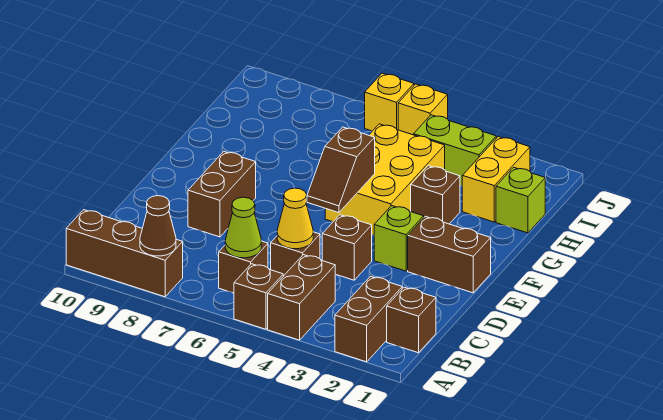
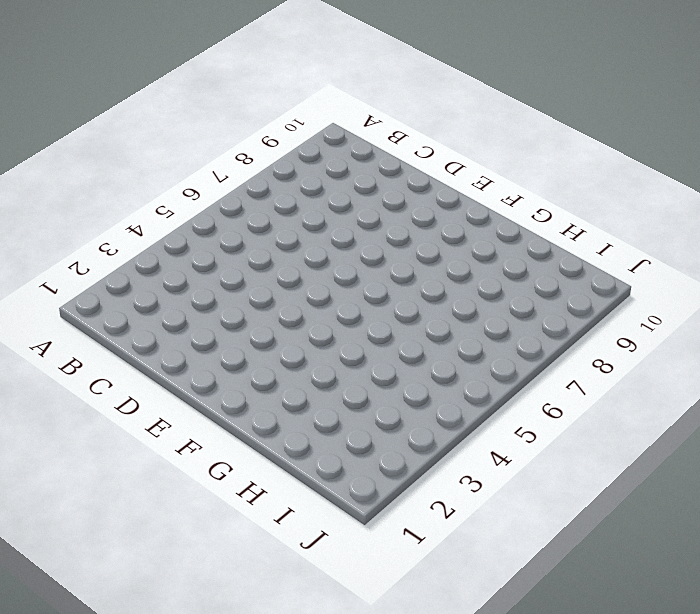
none -> brown 1x2 brick [335,276,402,362]
none -> brown 1x2 brick [268,255,335,340]
none -> brown 1x1 brick [234,264,283,329]

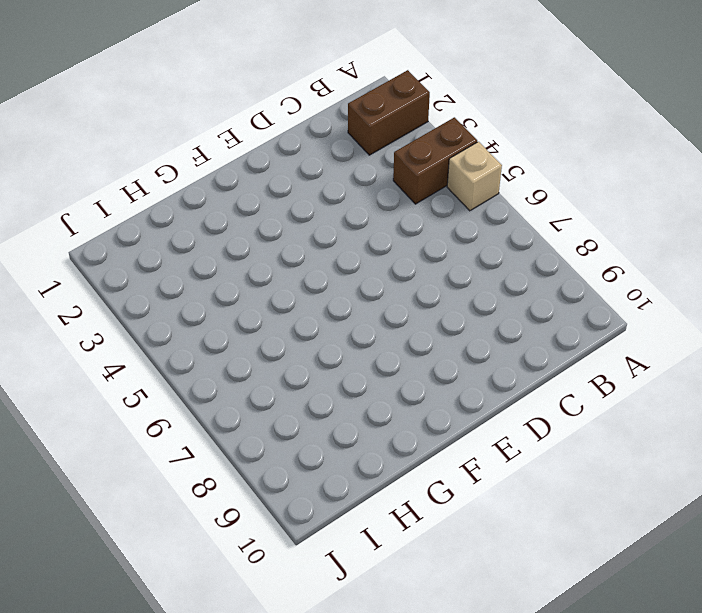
tan 1x1 brick [447,142,502,211] -> brown 1x1 brick [234,264,283,329]
none -> brown 1x3 brick [66,210,183,297]
none -> brown 1x1 brick [387,287,436,353]
none -> brown 1x1 brick [219,241,268,293]

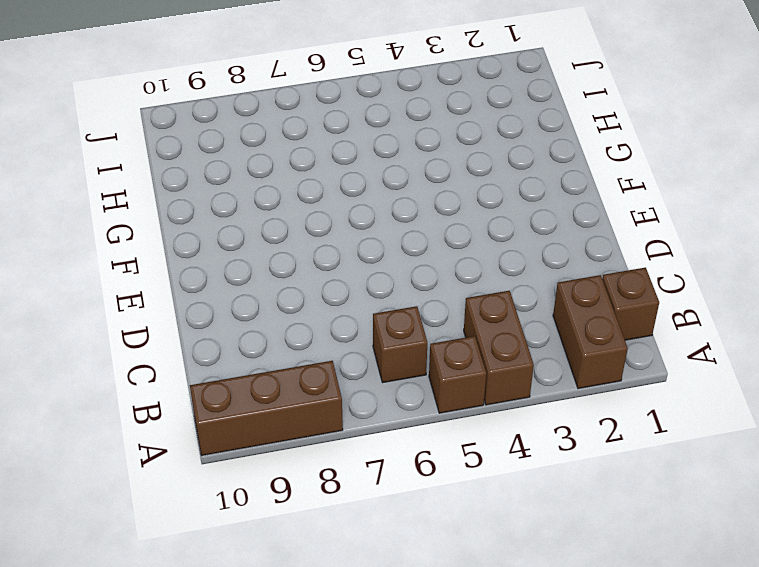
none -> brown 1x1 brick [271,232,320,276]
none -> brown 1x1 brick [322,215,372,280]
none -> brown 1x2 brick [188,151,256,237]

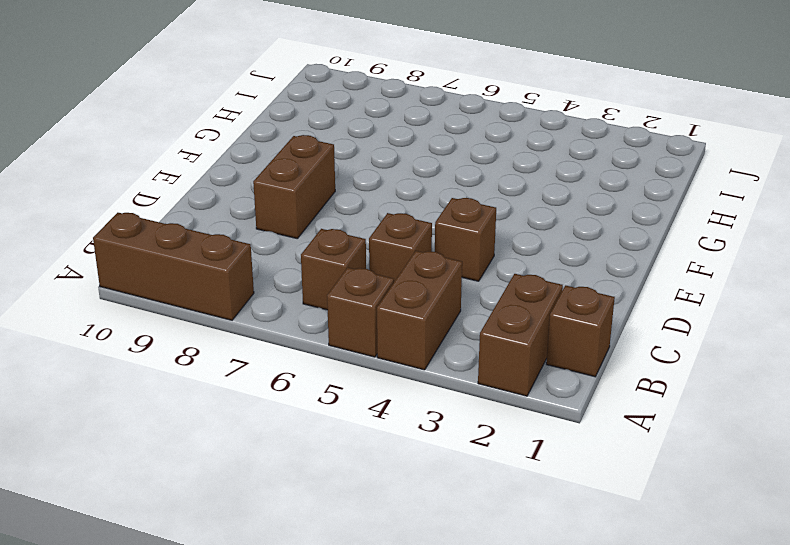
none -> brown 1x2 brick [408,216,491,293]
none -> lime 1x1 brick [374,206,424,271]
none -> yellow 2x3 brick [325,124,445,235]

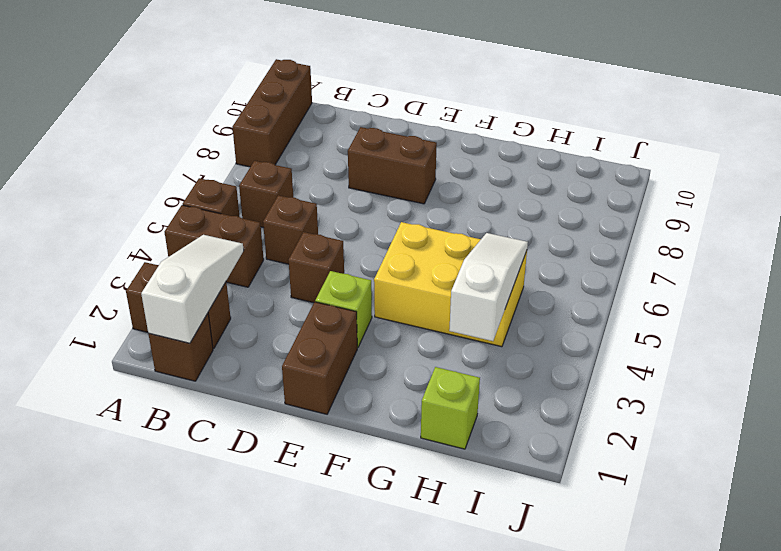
white 1x3 slope [141,235,244,343] -> none
white 1x3 slope [449,233,528,341] -> none
none -> brown 1x1 brick [411,166,460,224]
none -> yellow 1x2 brick [462,137,530,222]
none -> lime 1x2 brick [414,115,496,186]

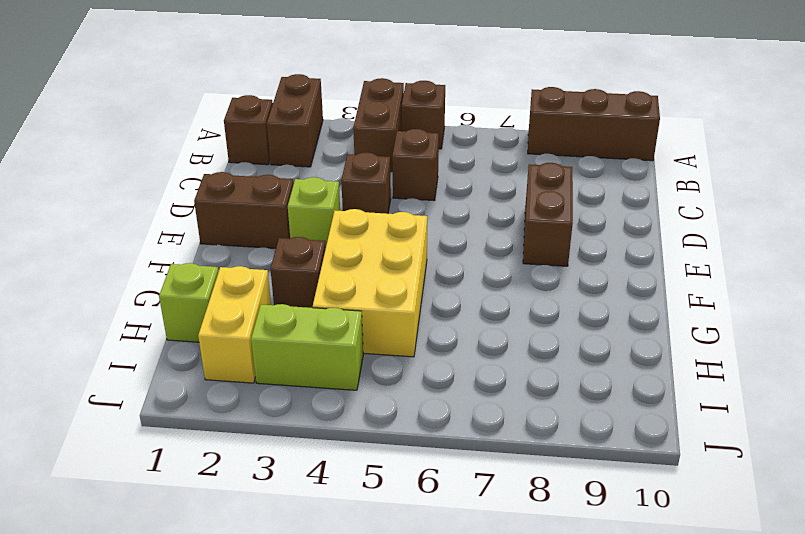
none -> brown 1x1 brick [219,241,268,293]
none -> yellow 1x1 brick [398,84,448,135]
none -> yellow 1x1 brick [365,73,414,131]

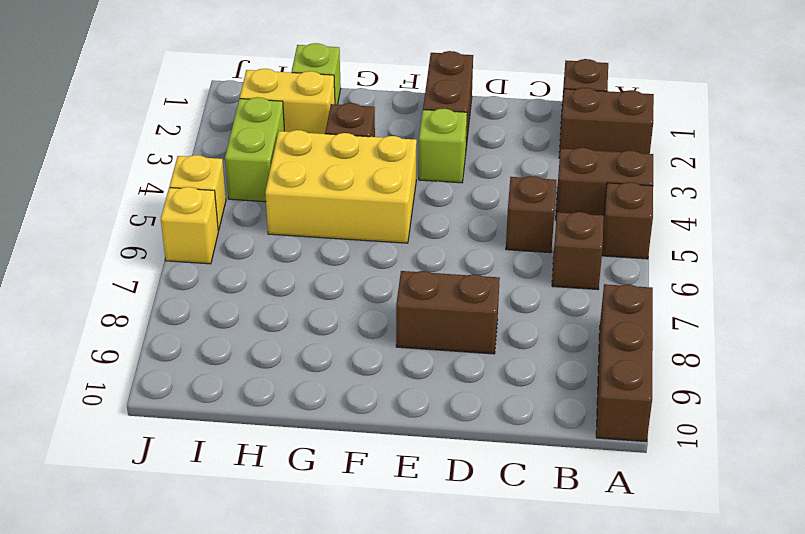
none -> brown 1x1 brick [322,215,372,280]
none -> brown 1x1 cone [140,196,176,256]
none -> lime 1x1 cone [225,197,261,258]

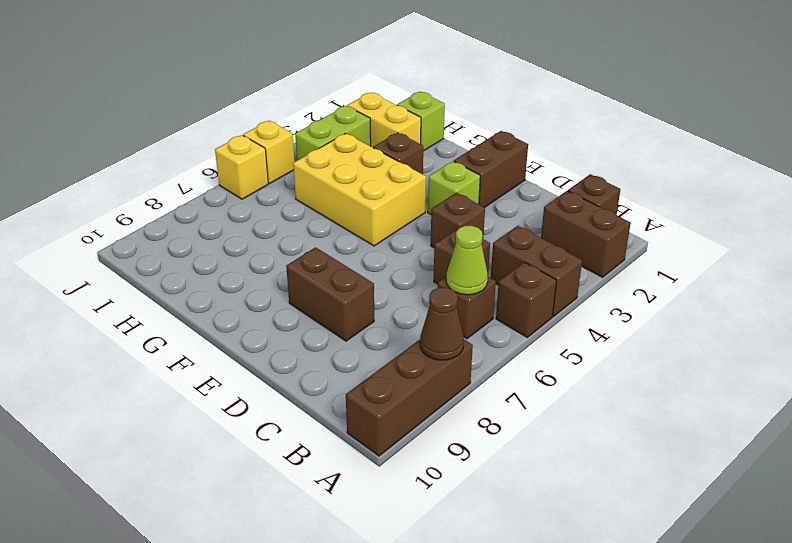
none -> yellow 1x1 cone [277,188,313,249]
none -> brown 1x2 slope [307,127,375,213]

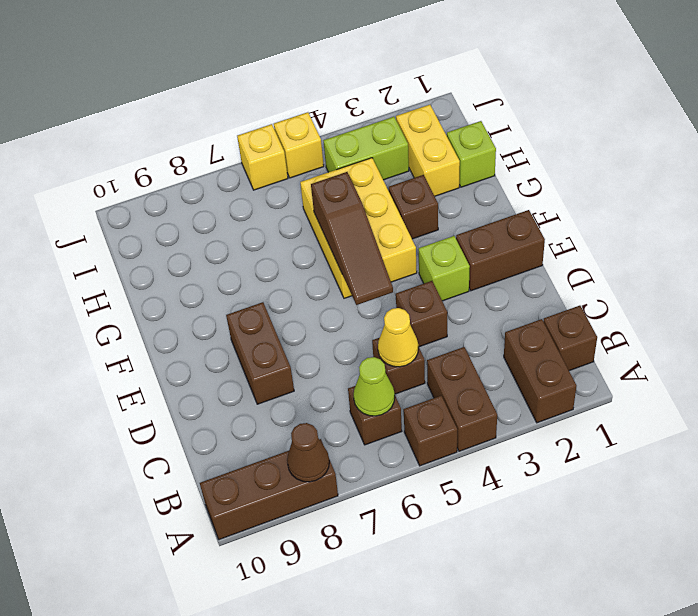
brown 1x3 slope [311,172,393,305] -> brown 1x2 slope [307,127,375,213]

